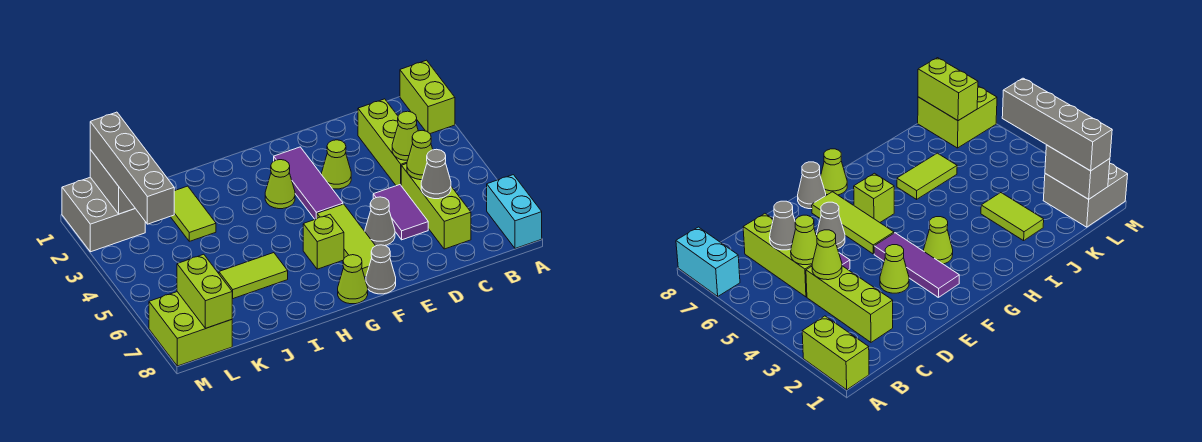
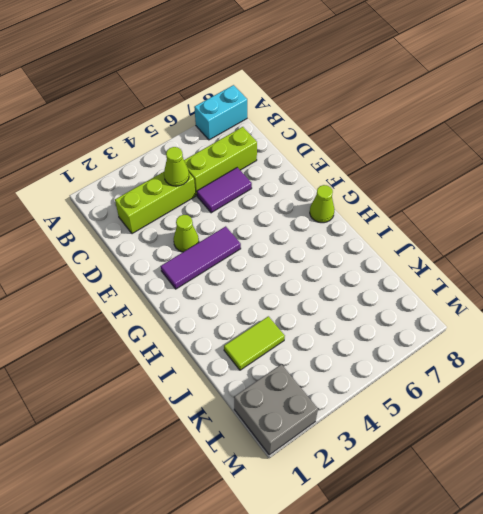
none -> lime 1x2 brick [400,60,455,134]
none -> grey 1x1 cone [365,197,395,246]
none -> lime 1x3 tile [317,204,375,277]

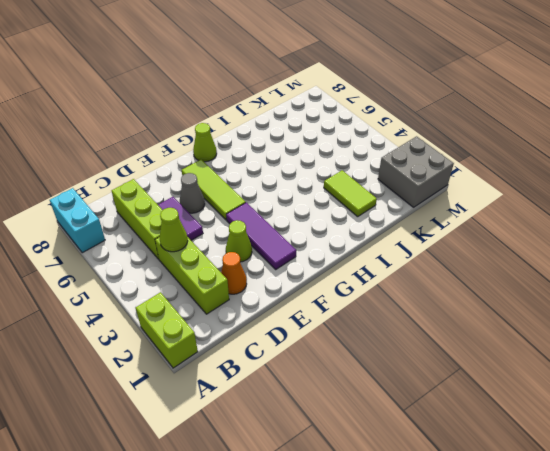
orange 1x1 cone [221,252,247,294] -> none
none -> grey 1x1 cone [366,245,396,294]
none -> lime 1x1 cone [265,160,295,209]
none -> lime 1x1 brick [303,214,344,269]

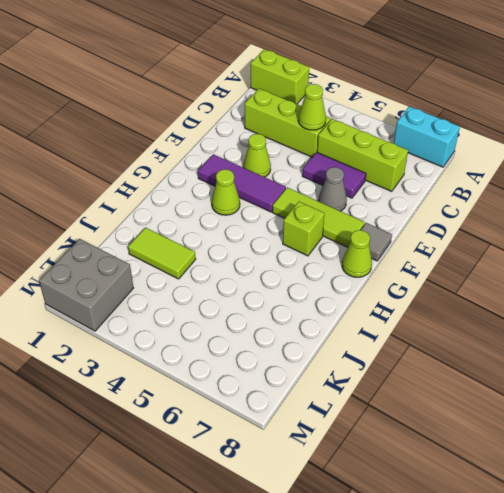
grey 1x1 tile [361,223,392,261] -> grey 1x1 cone [366,245,396,294]
none -> lime 1x2 tile [219,253,288,299]
none -> lime 2x2 brick [149,292,232,366]
none -> lime 1x1 cone [407,130,433,180]

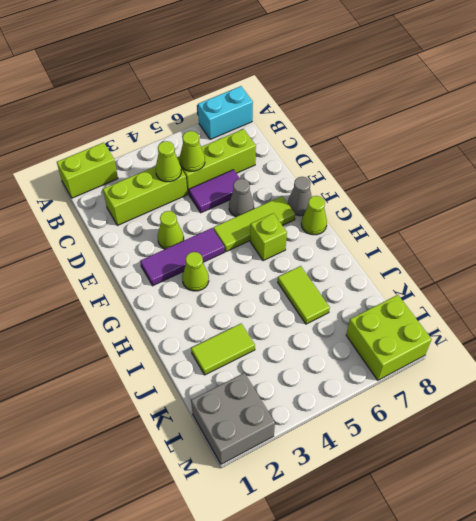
none -> grey 1x1 cone [421,149,451,199]
none -> grey 1x2 brick [90,150,135,214]
none -> lime 1x2 brick [177,254,232,328]

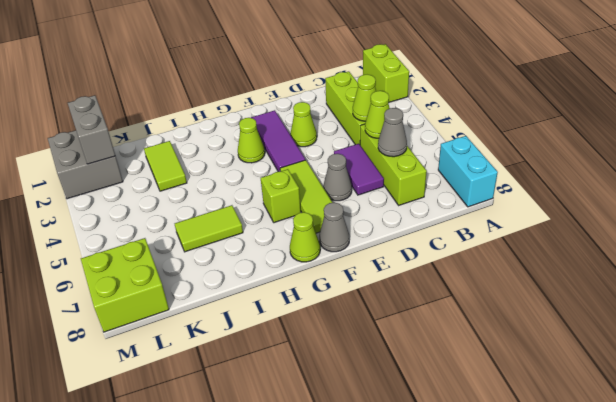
none -> lime 1x2 brick [177,254,232,328]
none -> grey 1x4 brick [90,112,174,224]

